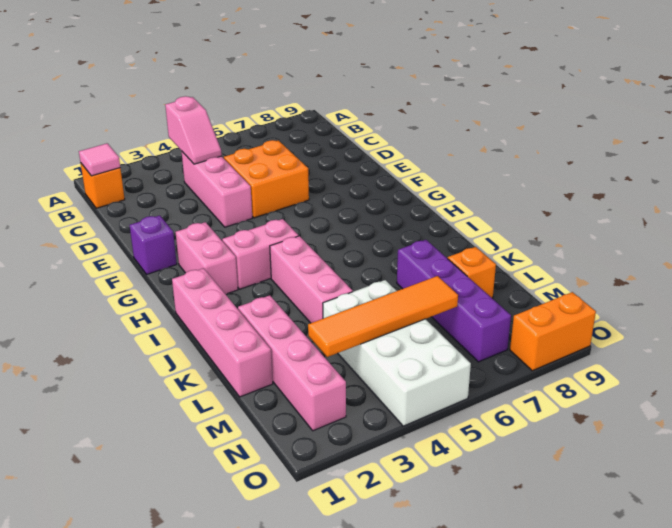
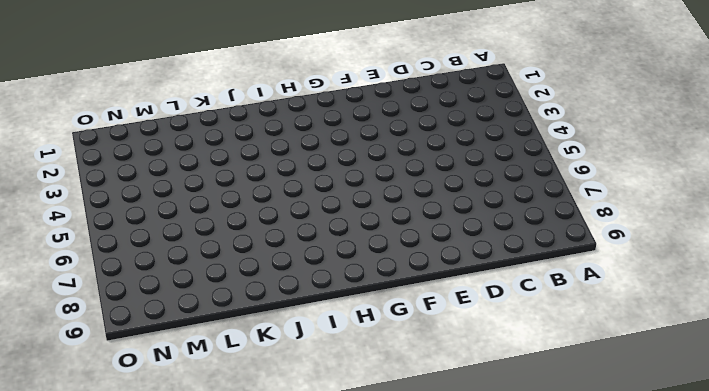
none -> orange 1x1 brick [81,164,125,208]
none -> pink 1x3 brick [182,152,252,227]
none -> orange 2x2 brick [224,140,309,218]

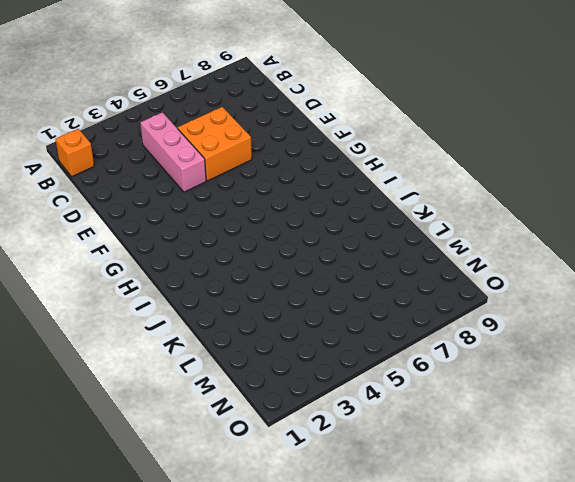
none -> purple 1x1 brick [130,215,177,274]
none -> pink 1x2 brick [176,222,238,294]
none -> pink 1x2 brick [222,219,299,289]

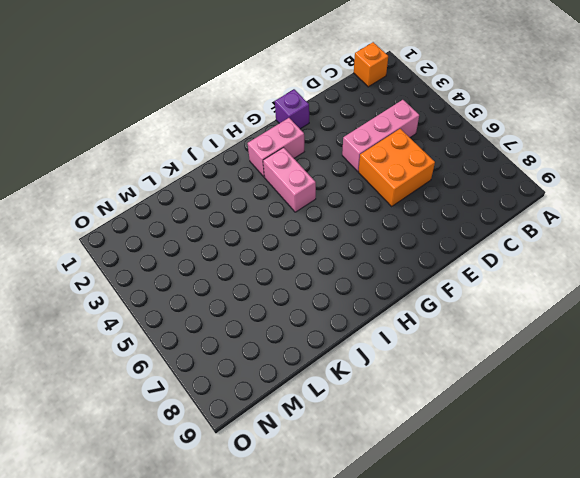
none -> pink 1x4 brick [172,268,273,397]
none -> pink 1x3 brick [270,236,353,323]
none -> pink 1x4 brick [238,295,346,431]

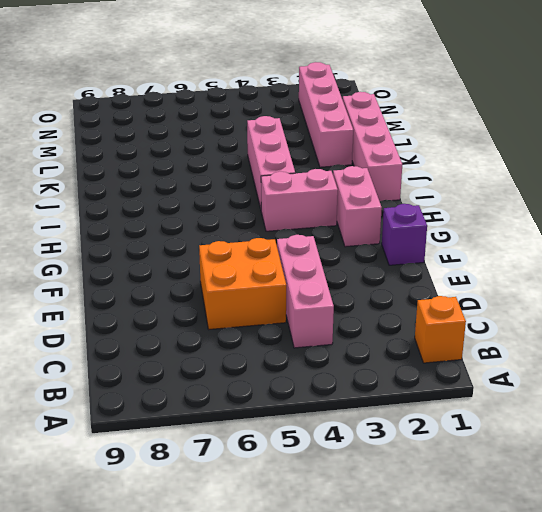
none -> purple 1x4 brick [397,240,511,362]
none -> white 2x4 brick [323,280,471,426]
none -> orange 1x1 brick [448,247,496,298]

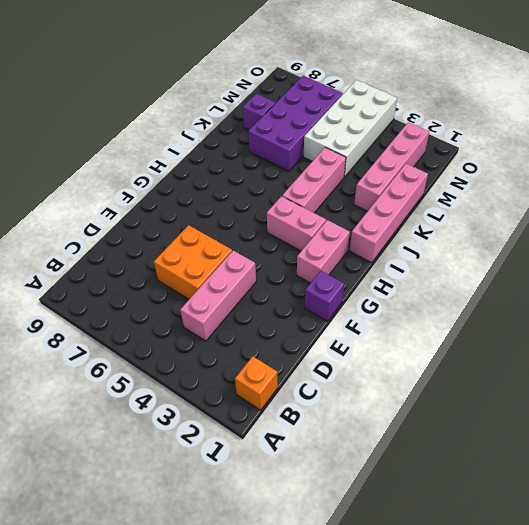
purple 2x4 brick [248,76,343,172] -> purple 1x4 brick [397,240,511,362]
purple 1x1 brick [243,94,275,130] -> orange 1x1 brick [448,247,496,298]
none -> orange 1x2 brick [510,292,596,371]
none -> pink 1x1 tile [79,143,120,176]
none -> pink 1x2 slope [165,96,222,164]

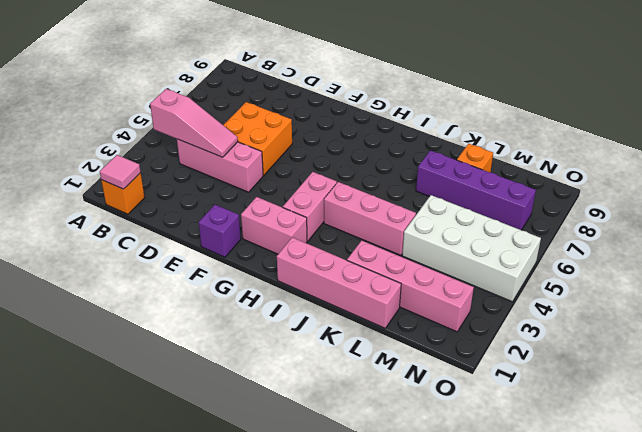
pink 1x3 slope [150,89,238,157] -> pink 1x2 slope [165,96,222,164]
none -> orange 1x2 brick [510,292,596,371]
none -> orange 1x4 tile [308,276,458,357]

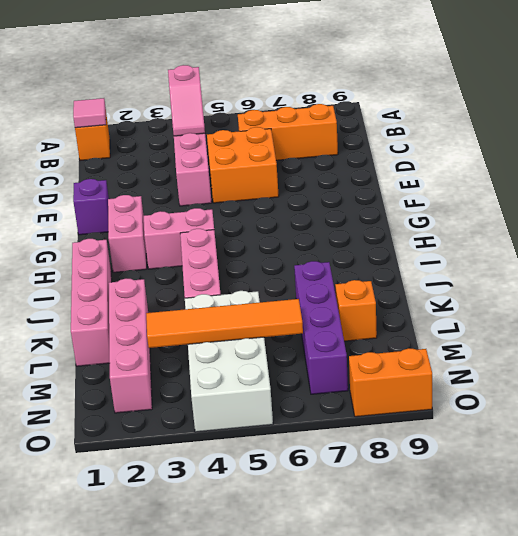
orange 1x3 brick [238,104,338,160] -> none

